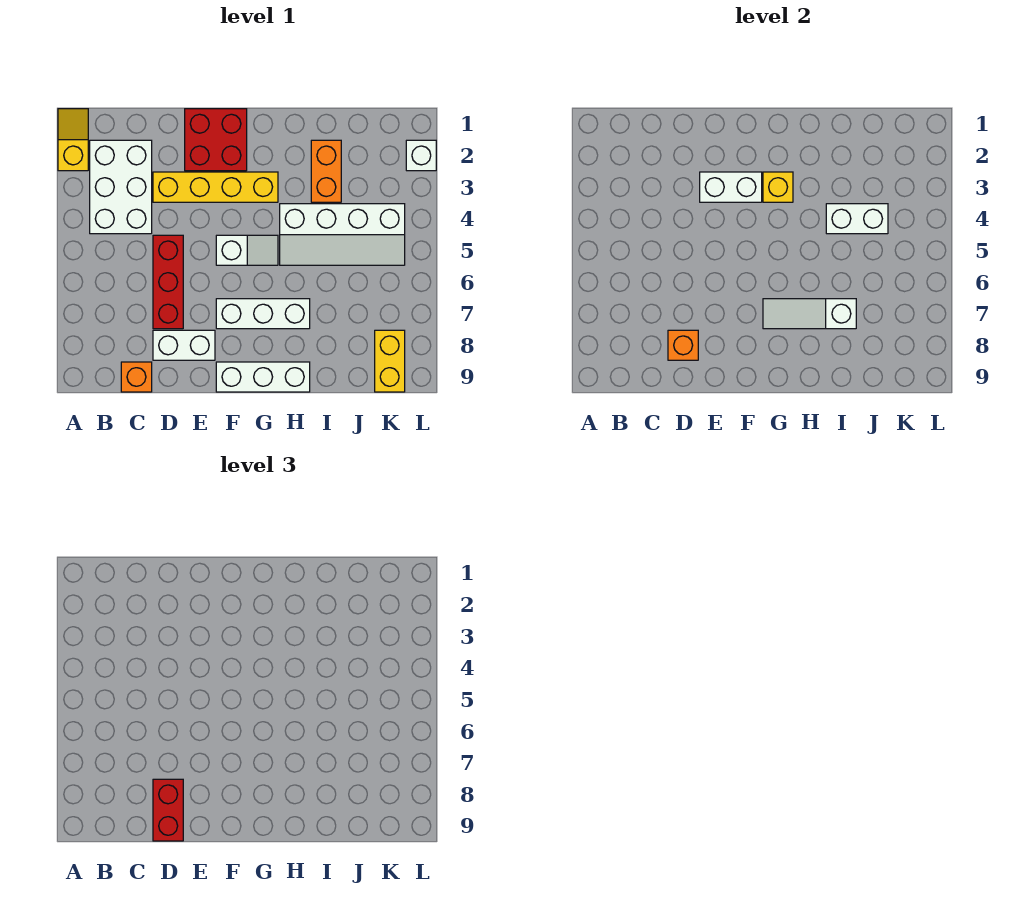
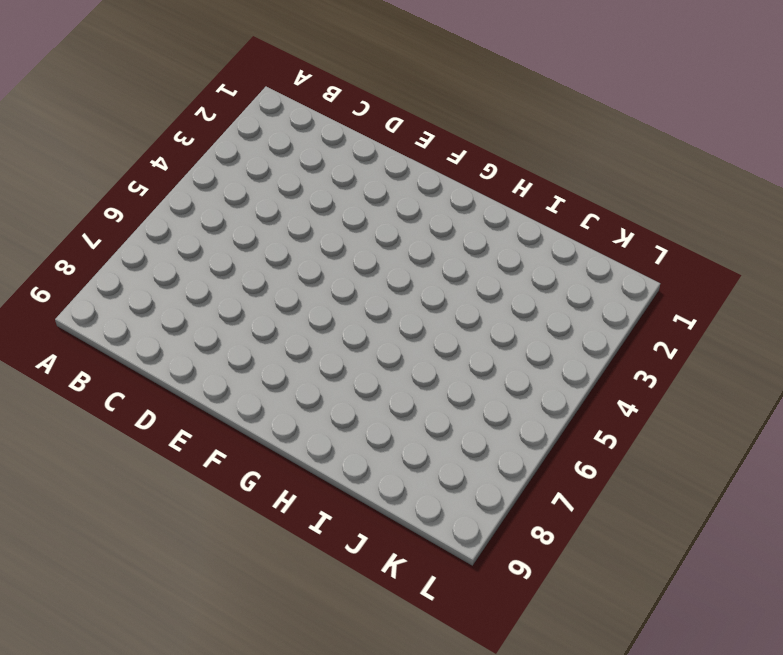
none -> yellow 1x2 slope [58,109,88,171]
none -> white 2x3 brick [90,140,152,234]
none -> orange 1x1 brick [121,362,152,392]

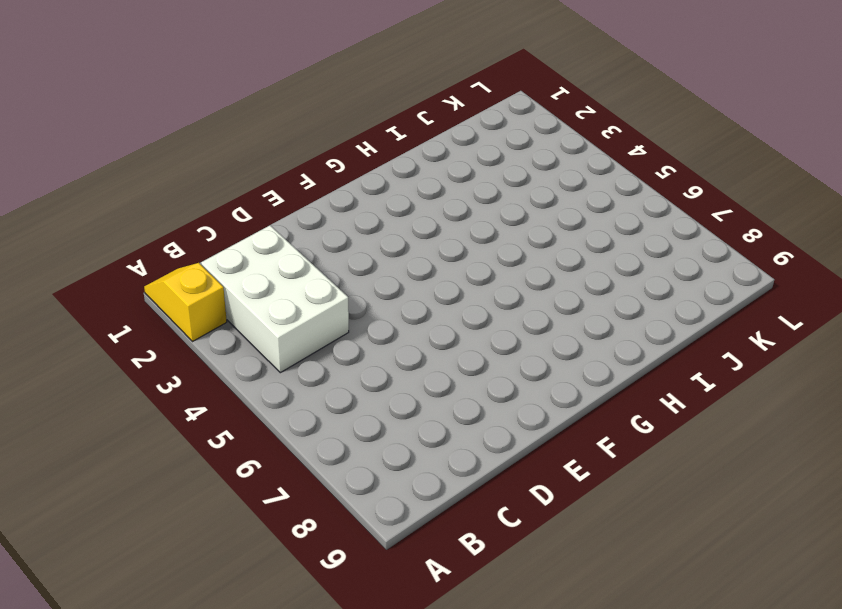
none -> orange 1x1 brick [121,362,152,392]
none -> yellow 1x4 brick [153,172,278,202]
none -> red 1x3 brick [153,235,183,329]

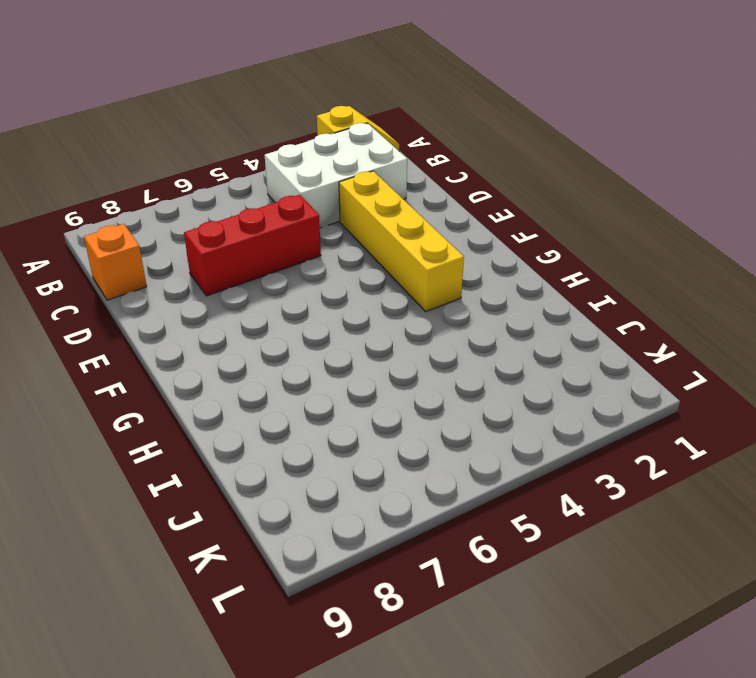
none -> white 1x2 brick [153,330,215,360]
none -> red 2x2 brick [185,109,247,171]
none -> white 1x2 slope [216,235,278,265]

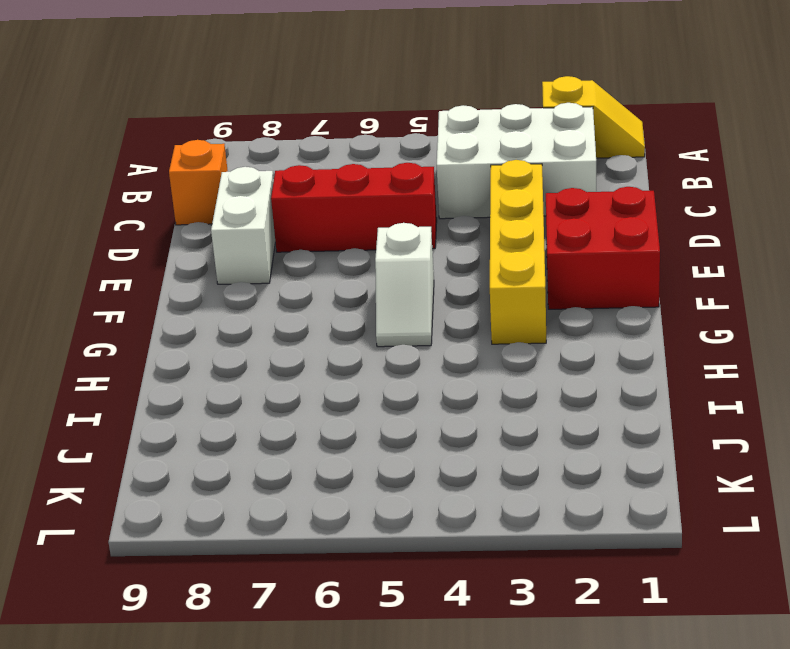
none -> white 1x3 brick [216,299,310,329]
none -> white 1x3 brick [216,362,310,392]
none -> white 2x4 slope [280,204,405,265]

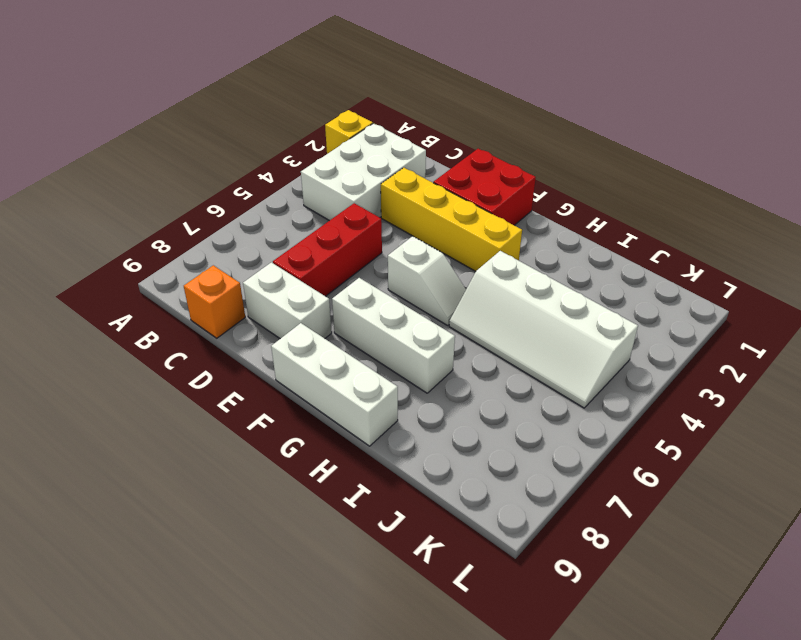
none -> orange 1x2 brick [311,140,341,202]
none -> yellow 1x2 brick [375,330,405,392]
none -> white 1x1 brick [406,140,436,171]

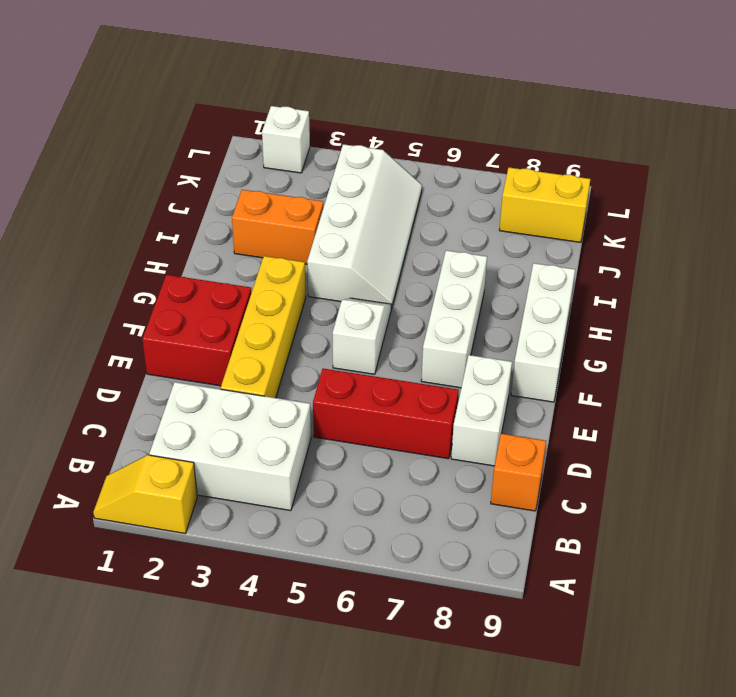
none -> orange 1x1 brick [668,330,698,360]
none -> white 1x2 brick [700,172,762,202]
none -> yellow 1x1 brick [763,172,793,202]

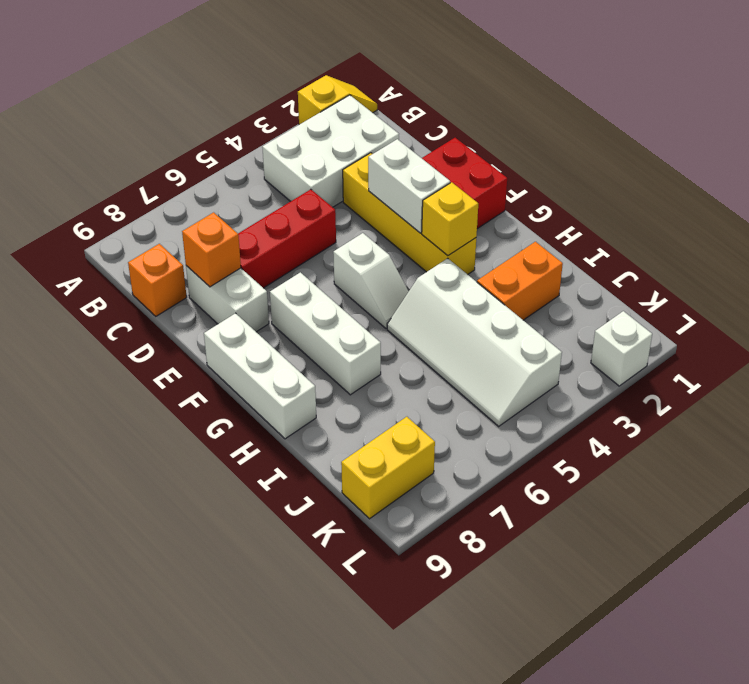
none -> white 1x3 slope [763,299,856,329]
none -> white 1x2 brick [826,204,888,234]
none -> red 1x2 brick [153,779,183,841]

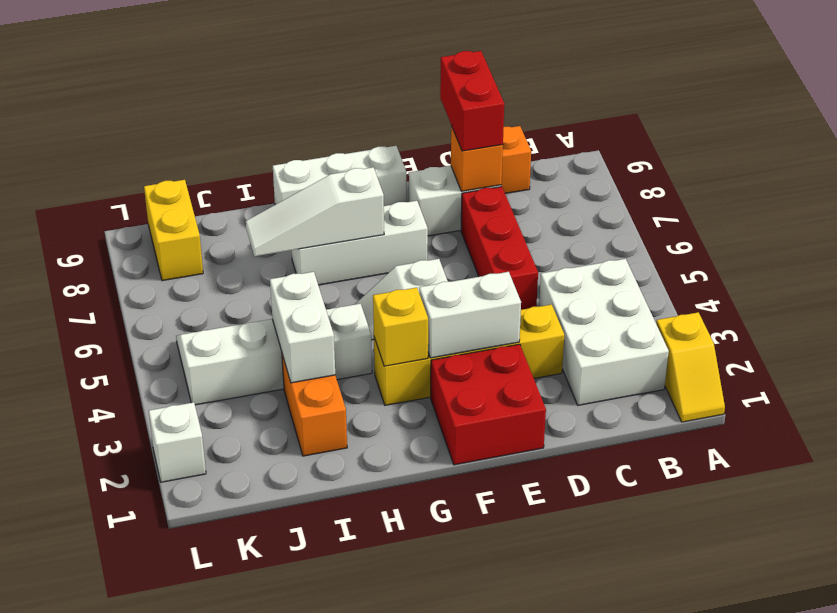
white 1x3 slope [246,167,384,256] -> white 1x3 slope turned to [763,299,856,329]
white 1x2 brick [270,272,335,383] -> white 1x2 brick turned to [826,204,888,234]

